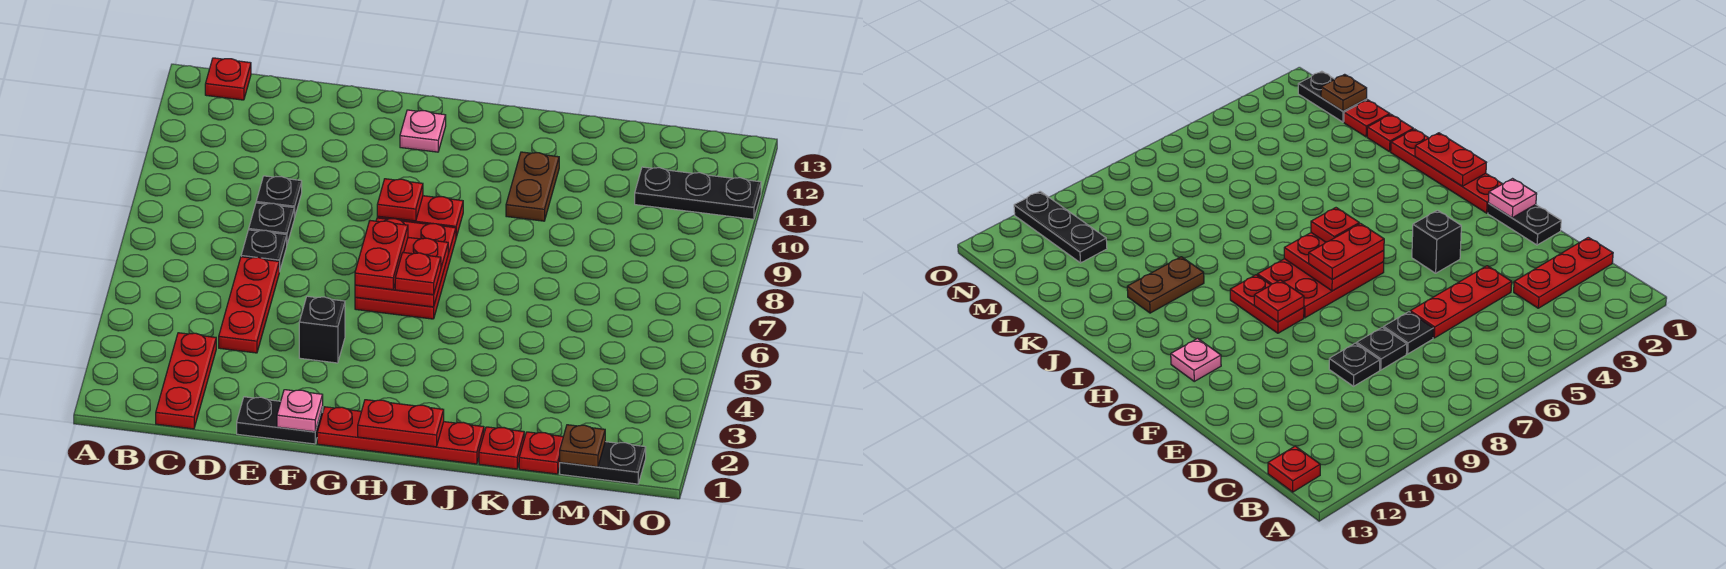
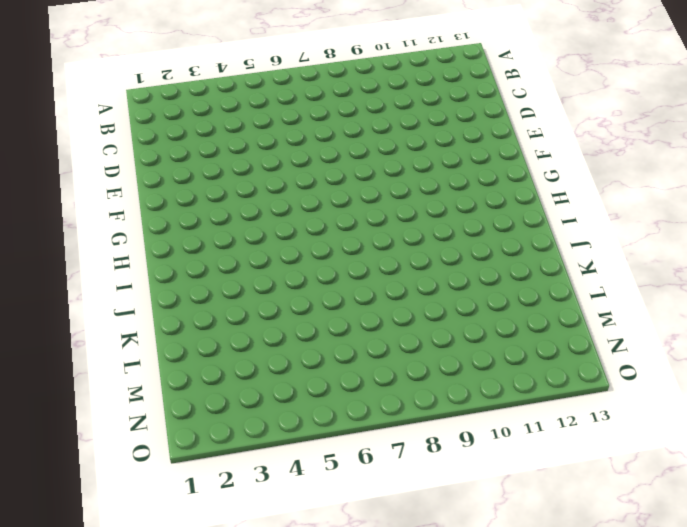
none -> red 1x1 plate [205,58,251,100]
none -> red 1x3 plate [156,333,216,429]
none -> red 1x3 plate [219,257,279,353]

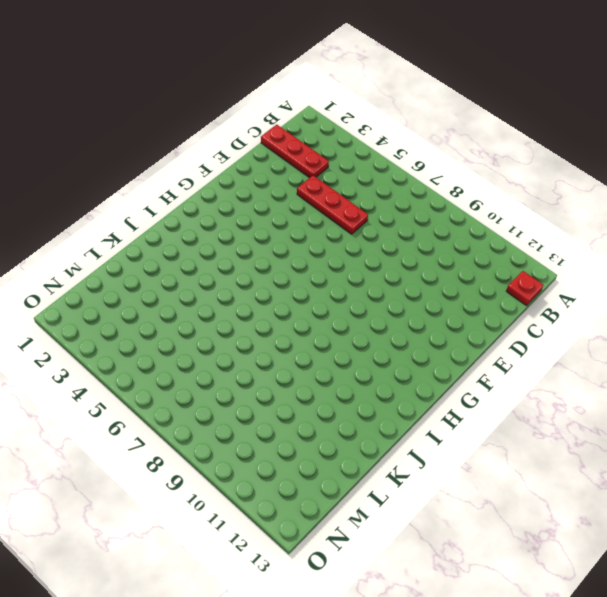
none -> black 1x1 plate [241,230,287,272]
none -> black 1x1 plate [249,203,294,244]
none -> black 1x1 plate [256,176,302,218]

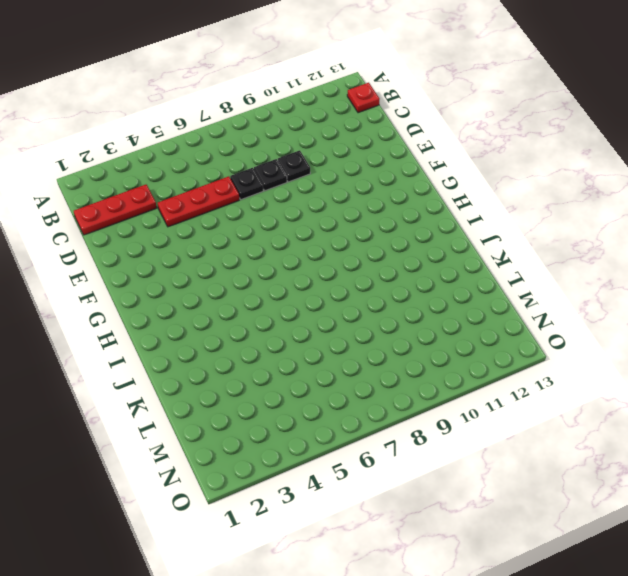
none -> black 1x2 plate [237,397,323,444]
none -> black 1x1 brick [299,296,345,363]
none -> red 1x4 plate [317,407,484,464]

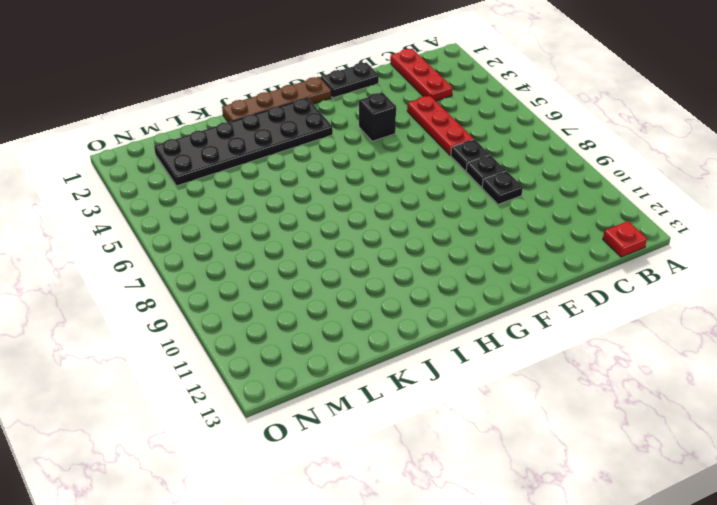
brown 1x4 plate [222,77,331,122] -> red 1x4 plate [317,407,484,464]
black 2x6 plate [154,98,333,186] -> none
none -> red 2x3 plate [355,218,456,319]
none -> red 1x2 plate [377,196,463,237]
none -> pink 1x1 plate [400,110,446,152]

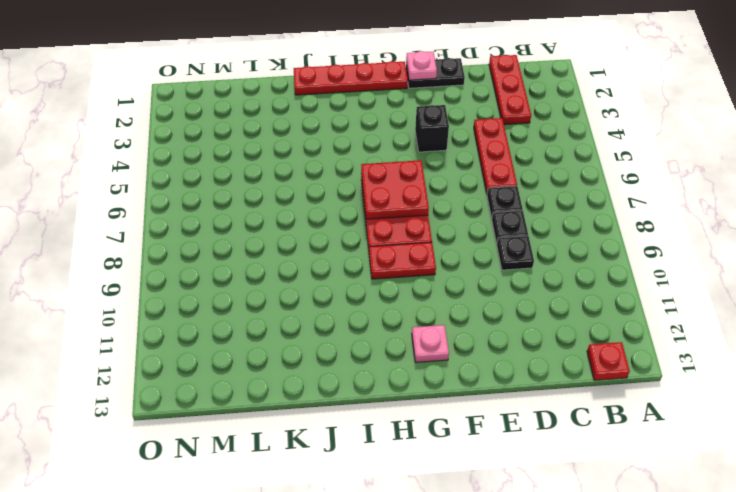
none -> brown 1x2 plate [506,152,559,221]
none -> red 1x1 plate [479,427,524,469]
none -> red 1x1 plate [519,432,563,474]

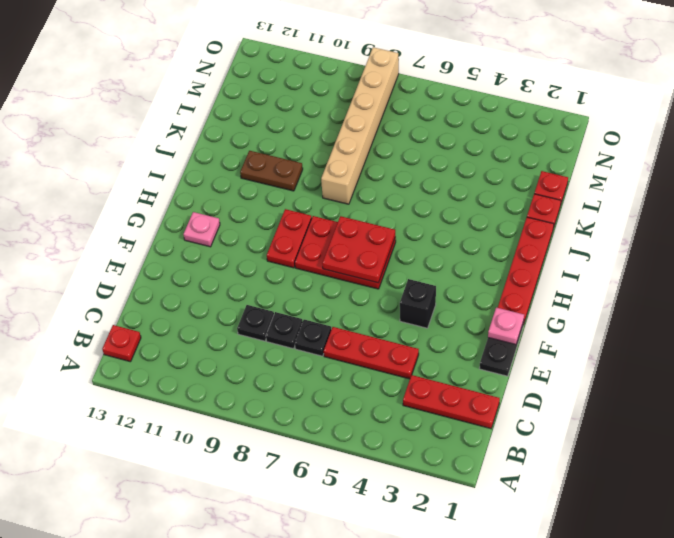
tan 1x6 brick [321,47,399,204] -> none
none -> black 1x2 plate [560,442,646,484]
none -> black 1x3 plate [635,167,761,219]
none -> red 1x1 plate [377,179,423,221]

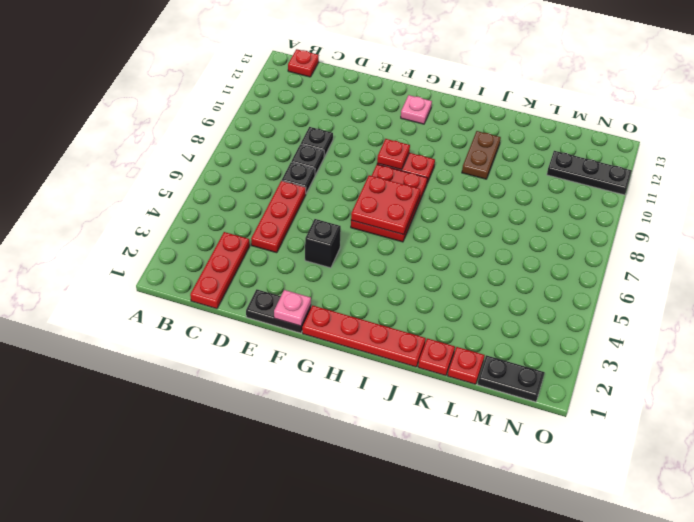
none -> red 1x2 plate [358,400,444,447]
none -> brown 1x1 plate [560,425,605,467]
none -> red 1x2 plate [355,221,408,290]

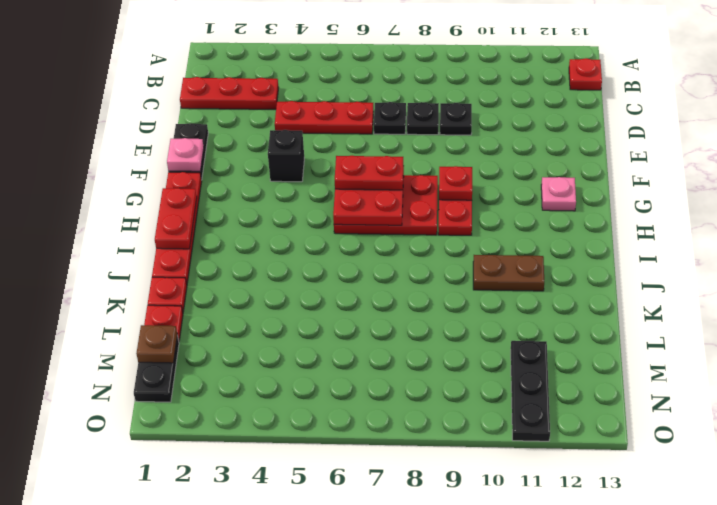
none -> red 1x1 plate [395,252,441,295]

